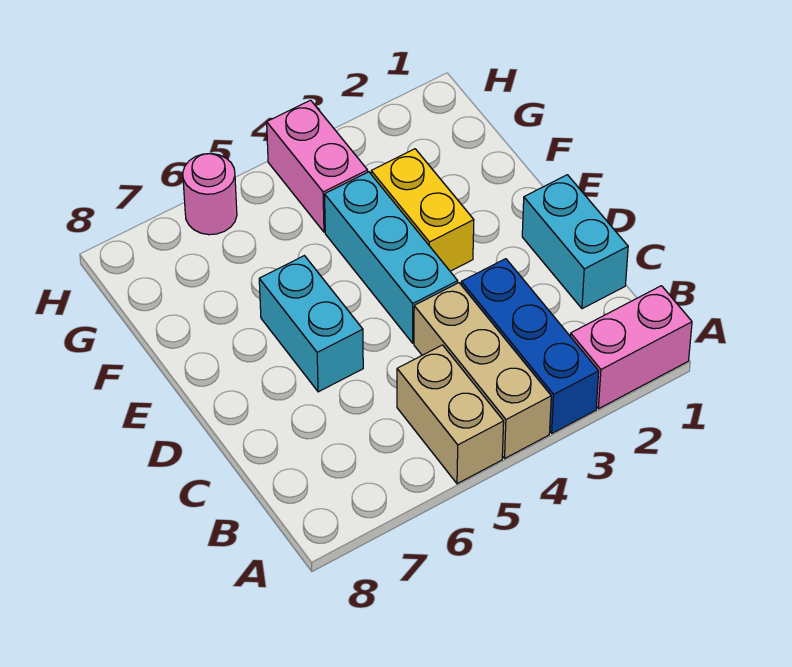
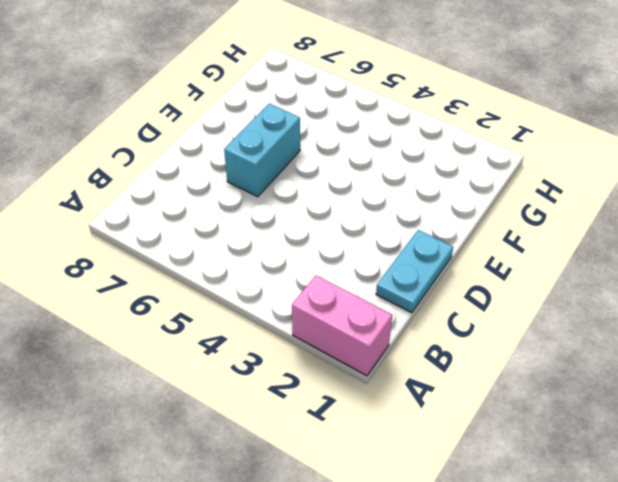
cyan 1x2 plate [376,230,453,313] -> cyan 1x2 brick [522,175,628,309]
none -> blue 1x3 brick [461,259,599,433]
none -> tan 1x3 brick [414,283,551,458]

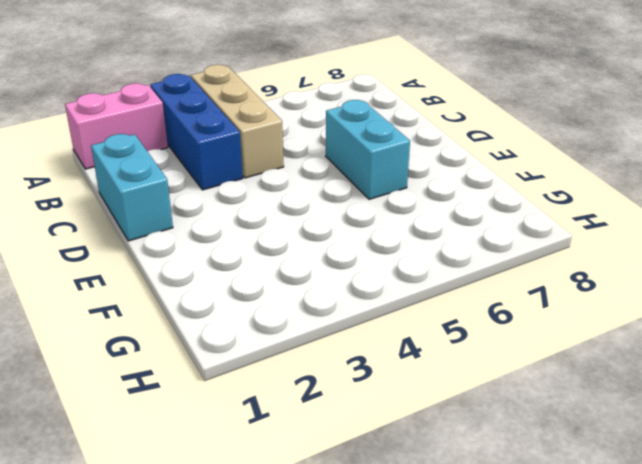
none -> tan 1x2 brick [397,345,504,484]
none -> cyan 1x3 brick [325,172,458,343]

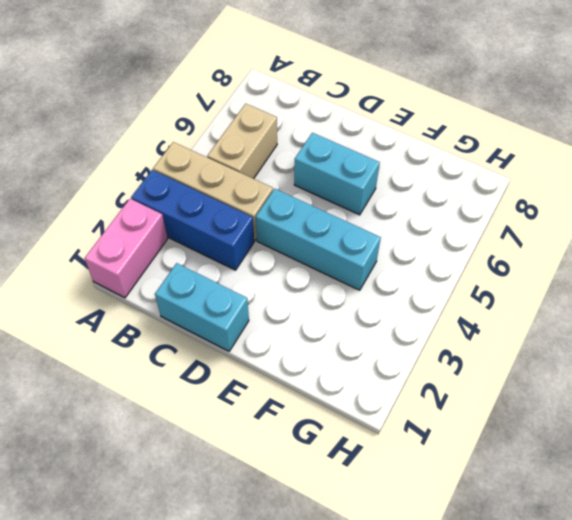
tan 1x2 brick [207,104,277,179] -> tan 1x2 brick turned to [397,345,504,484]
none -> yellow 1x2 brick [371,149,474,271]
none -> pink 1x2 brick [267,100,368,232]

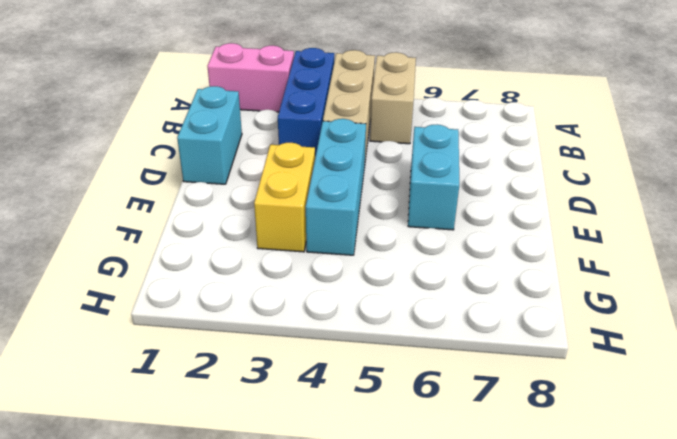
none -> pink 1x2 brick [267,100,368,232]
none -> pink 1x1 round brick [183,154,237,235]

